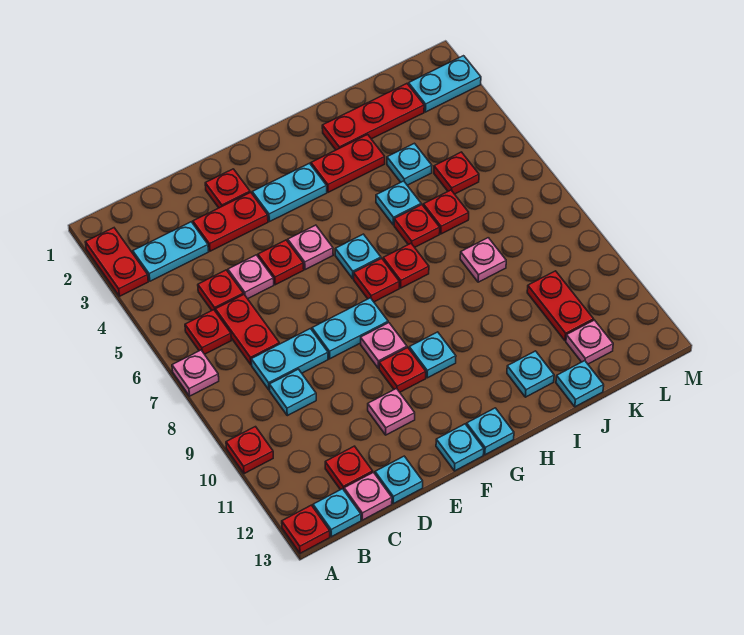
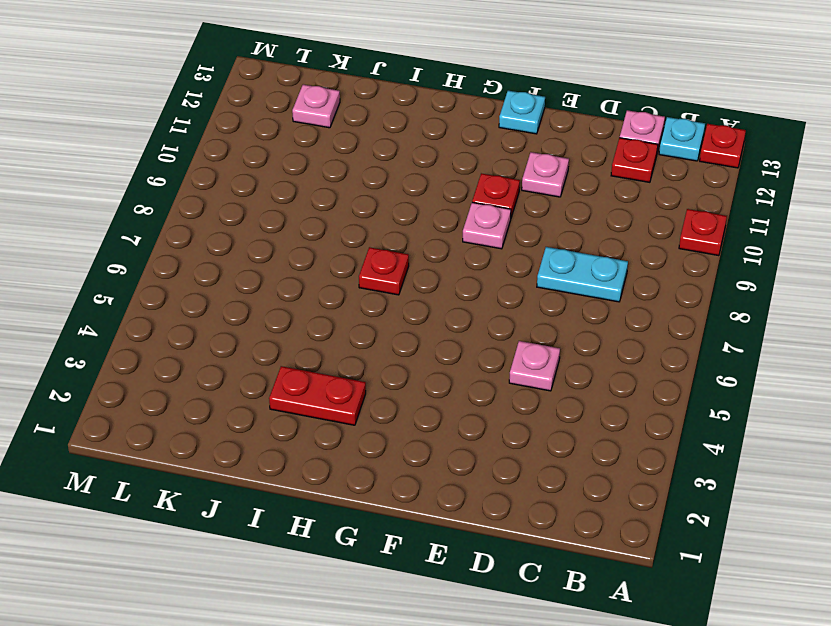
none -> red 1x2 plate [85,228,148,296]
none -> pink 1x1 plate [172,350,219,396]
none -> cyan 1x2 plate [133,222,208,281]
none -> red 1x1 plate [185,310,231,354]

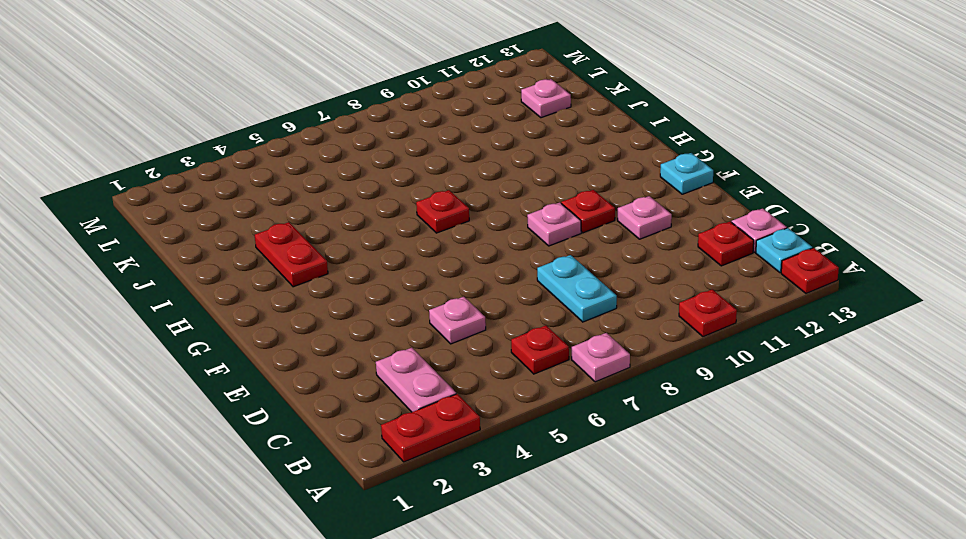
pink 1x2 plate [376,348,456,412] -> cyan 1x2 plate [133,222,208,281]
none -> red 1x1 plate [198,270,243,312]
none -> red 1x2 plate [215,294,279,365]
none -> cyan 1x1 plate [270,369,316,416]
none -> red 1x2 plate [193,192,268,251]

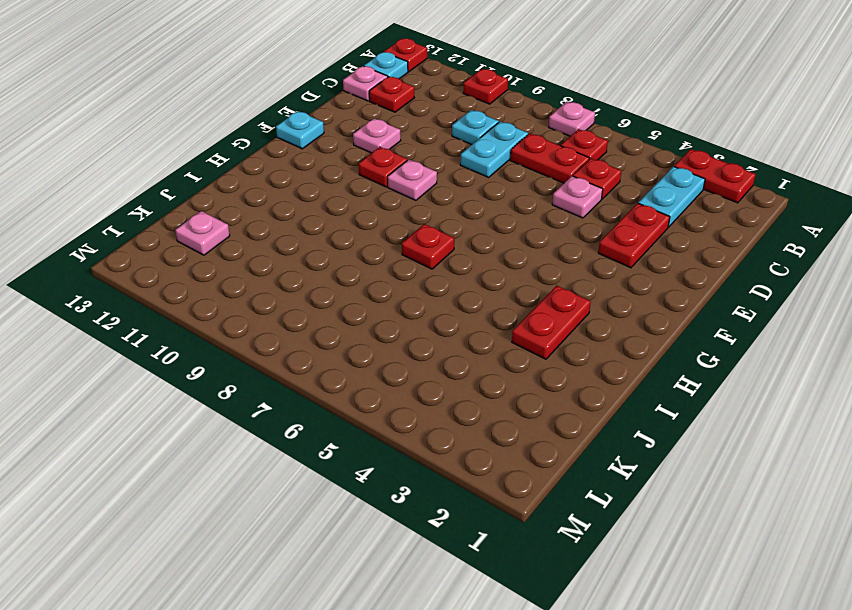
none -> cyan 1x1 plate [375,456,423,504]
none -> red 1x1 plate [205,169,250,208]
none -> red 1x1 plate [258,240,304,285]
none -> cyan 1x2 plate [312,298,388,359]

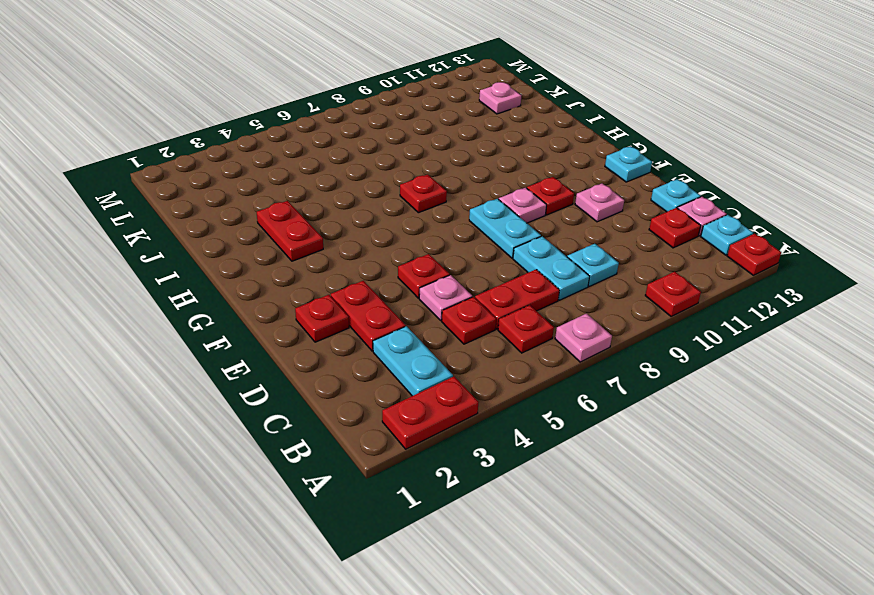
none -> cyan 1x2 plate [252,163,327,222]
none -> pink 1x1 plate [288,225,333,270]
none -> cyan 1x1 plate [335,234,381,279]
none -> red 1x1 plate [354,258,399,302]

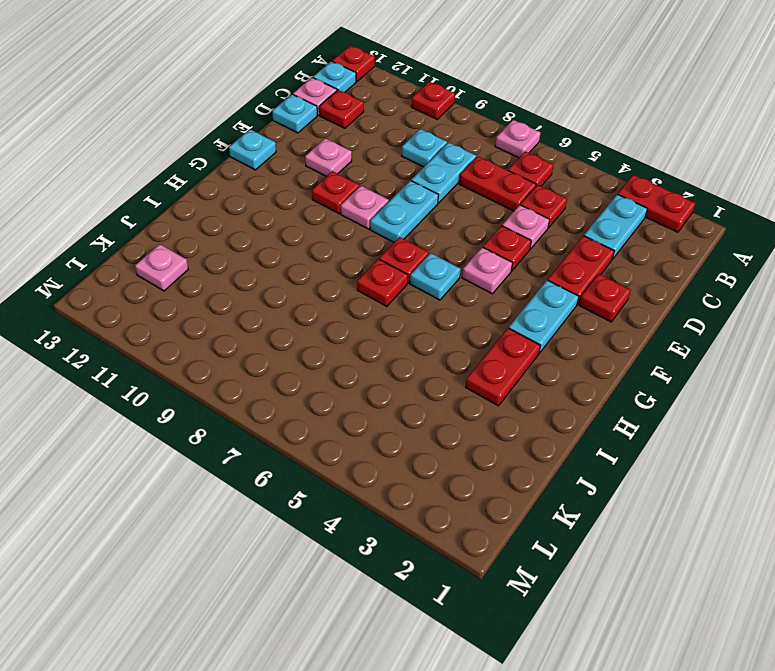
none -> cyan 1x1 plate [409,332,456,378]
none -> cyan 1x1 plate [467,408,514,455]
none -> red 1x3 plate [322,84,424,150]
none -> cyan 1x1 plate [376,181,421,225]

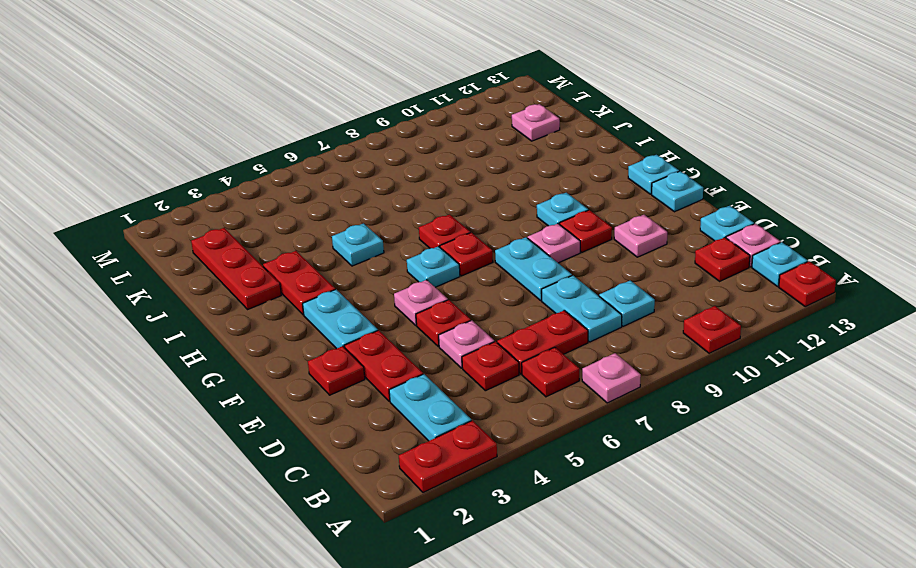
none -> red 1x1 plate [394,205,440,247]
none -> cyan 1x1 plate [507,351,554,397]
none -> cyan 1x1 plate [387,143,432,185]
none -> red 1x1 plate [423,190,469,234]

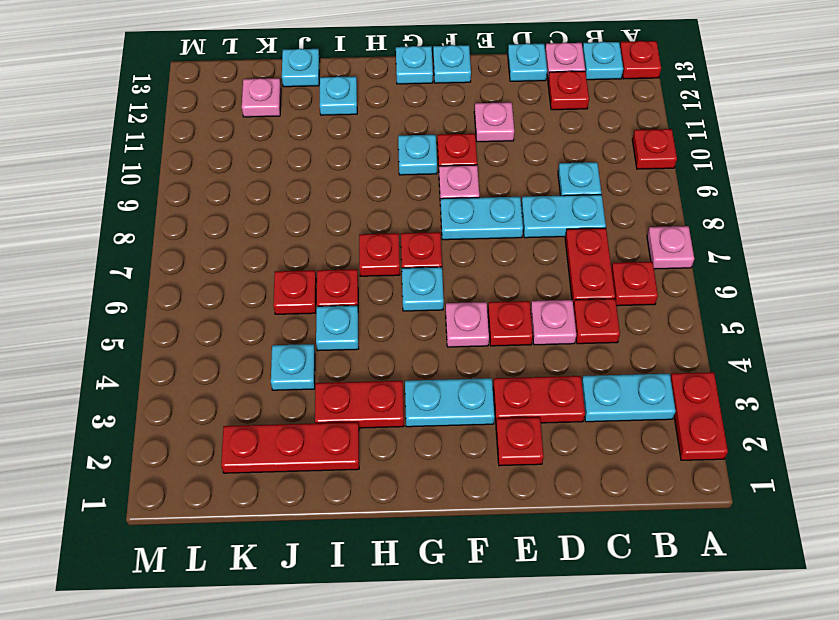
none -> pink 1x1 plate [460,238,506,282]
none -> red 1x1 plate [434,152,479,194]
none -> red 1x2 plate [527,271,594,341]
none -> cyan 1x2 plate [408,56,481,112]

